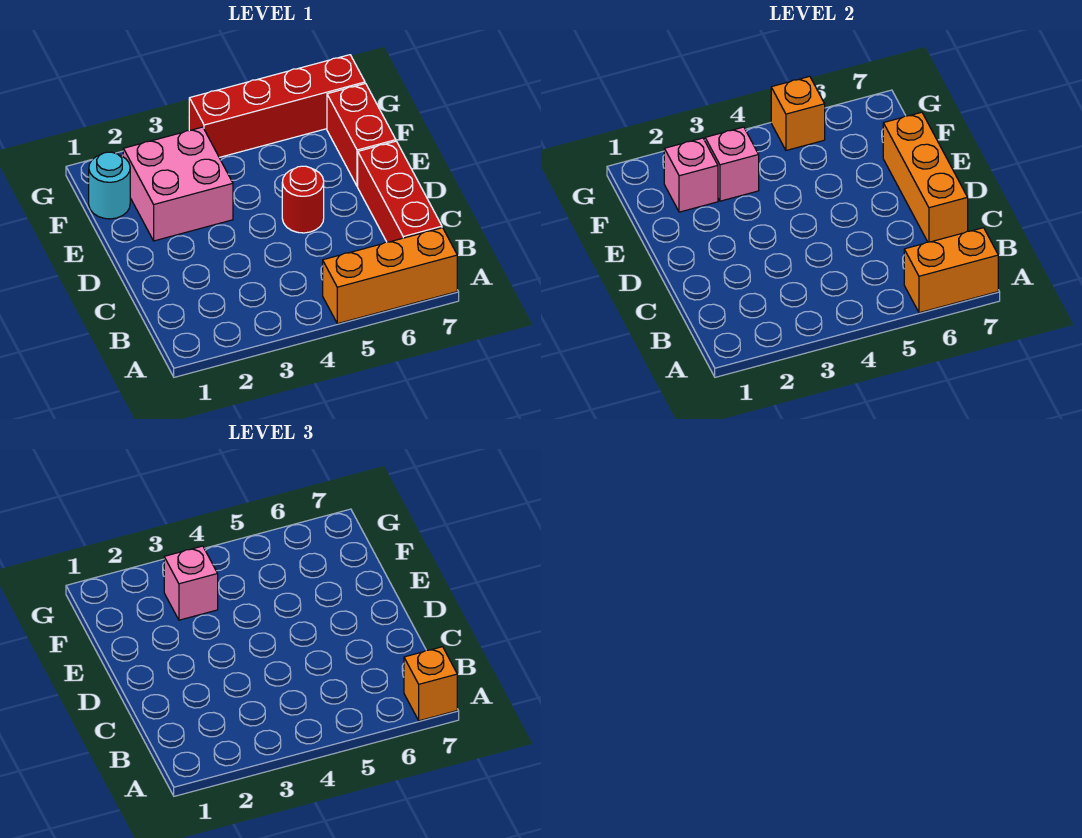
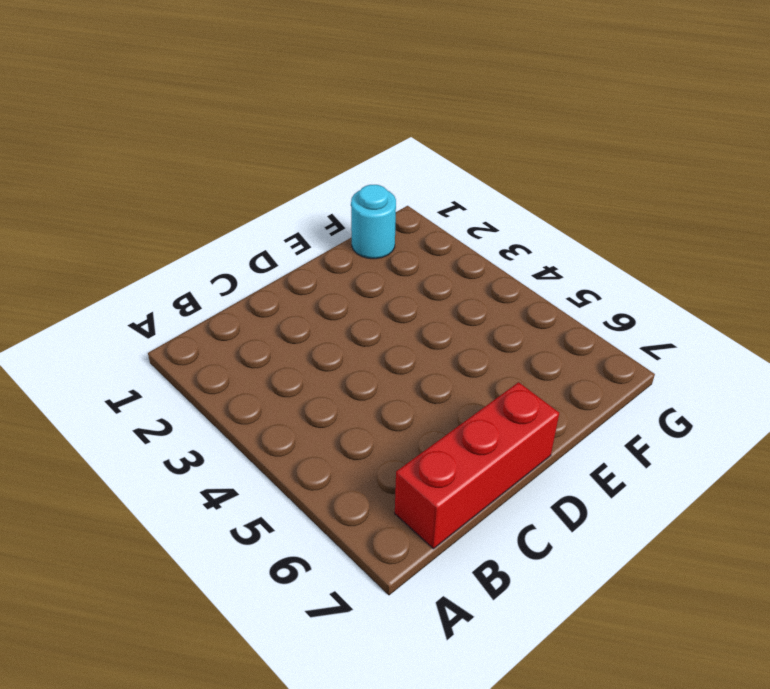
none -> orange 1x3 brick [323,228,457,324]
none -> red 1x1 round brick [282,166,324,233]
none -> pink 2x2 brick [123,127,233,241]

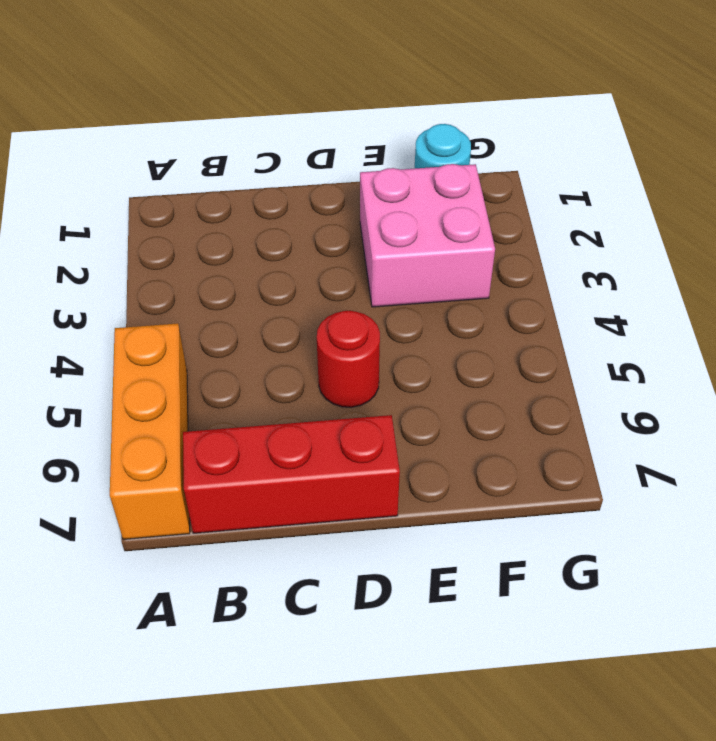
none -> red 1x2 brick [327,84,396,186]
none -> red 1x4 brick [189,55,365,157]
none -> orange 1x2 brick [904,228,998,313]

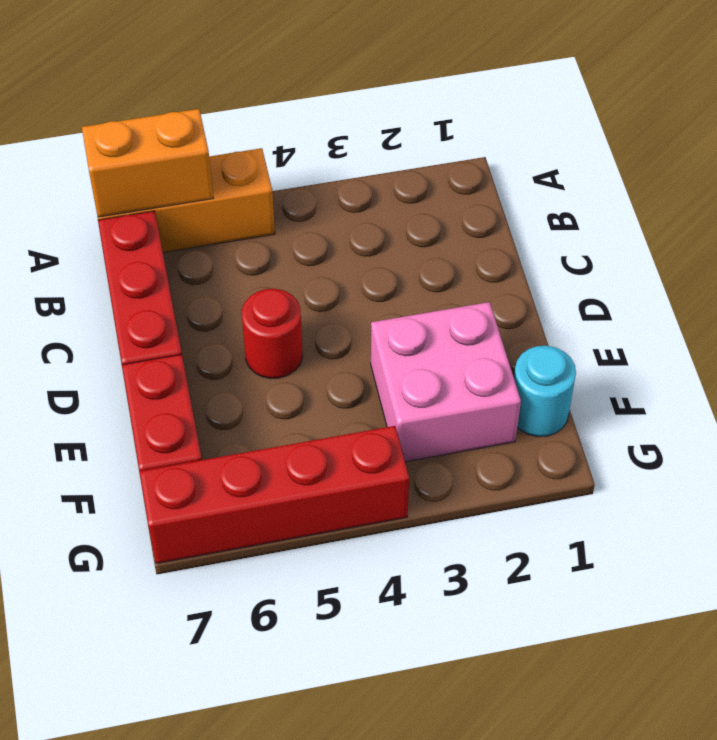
none -> orange 1x3 brick [883,112,968,242]
none -> pink 1x1 brick [664,138,718,212]
none -> pink 1x1 brick [705,127,759,201]

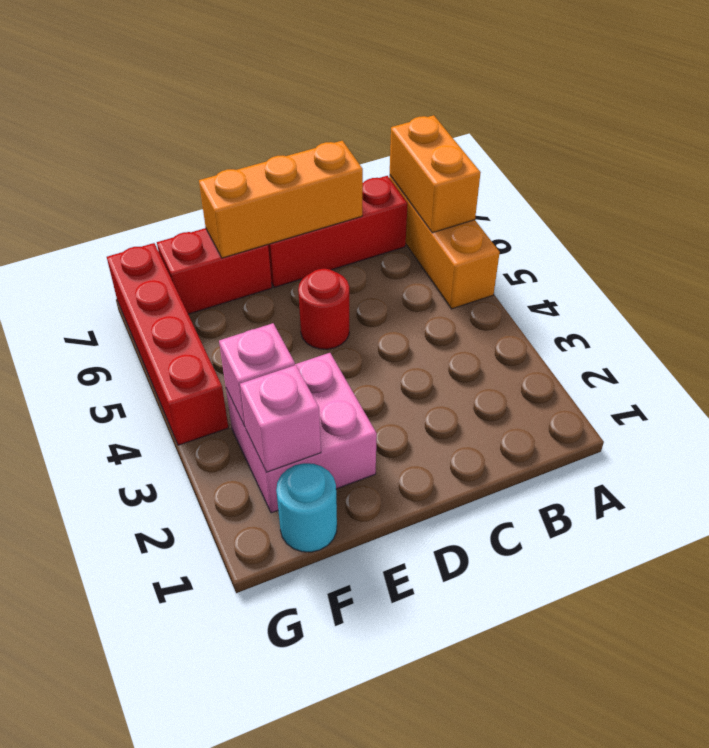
none -> orange 1x1 brick [771,76,825,150]
none -> orange 1x1 brick [404,647,457,721]
none -> pink 1x1 brick [164,546,218,620]

